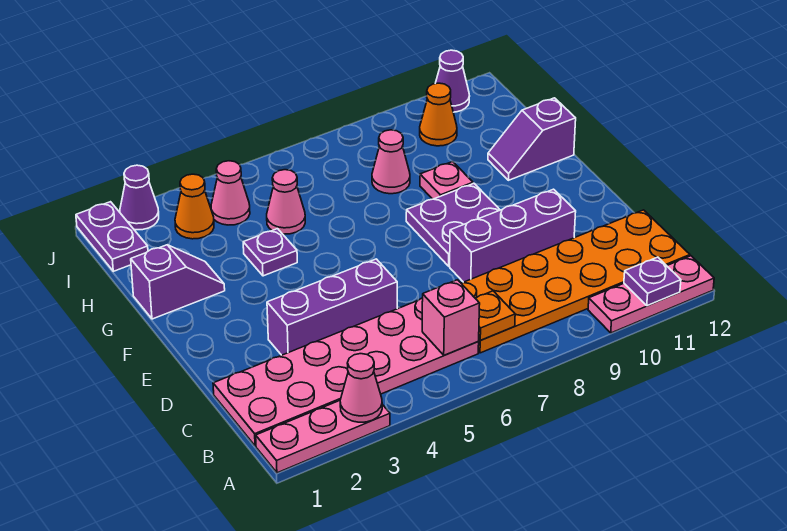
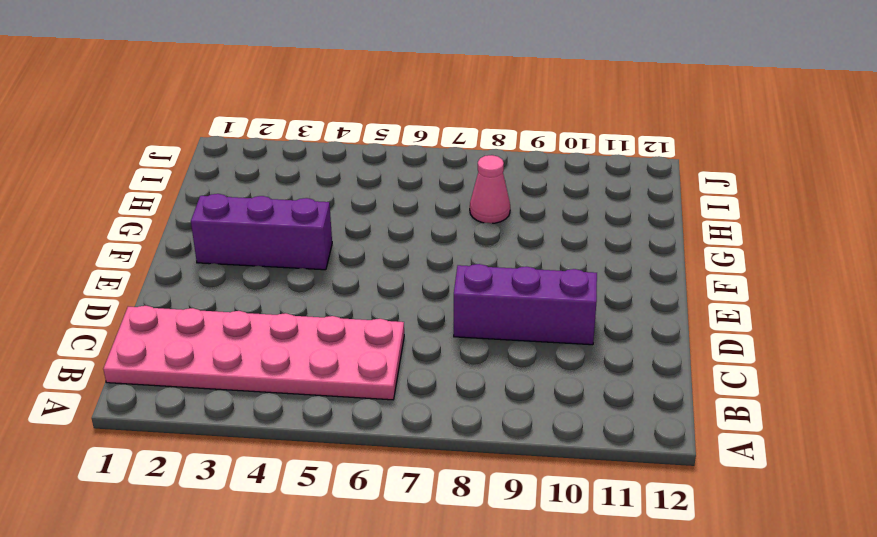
purple 1x3 brick [191,194,332,270] -> purple 1x3 brick moved to [267,259,397,355]
none -> pink 1x3 plate [256,401,390,473]
none -> pink 1x3 plate [588,256,714,333]
none -> orange 2x6 plate [461,210,690,353]

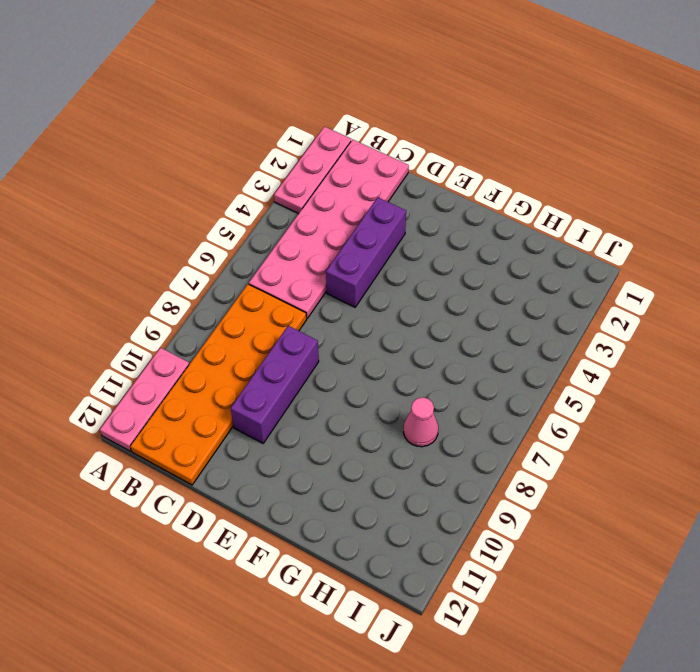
none -> purple 2x2 plate [406,184,500,266]
none -> purple 1x2 slope [131,245,225,319]
none -> purple 1x1 plate [243,229,297,276]

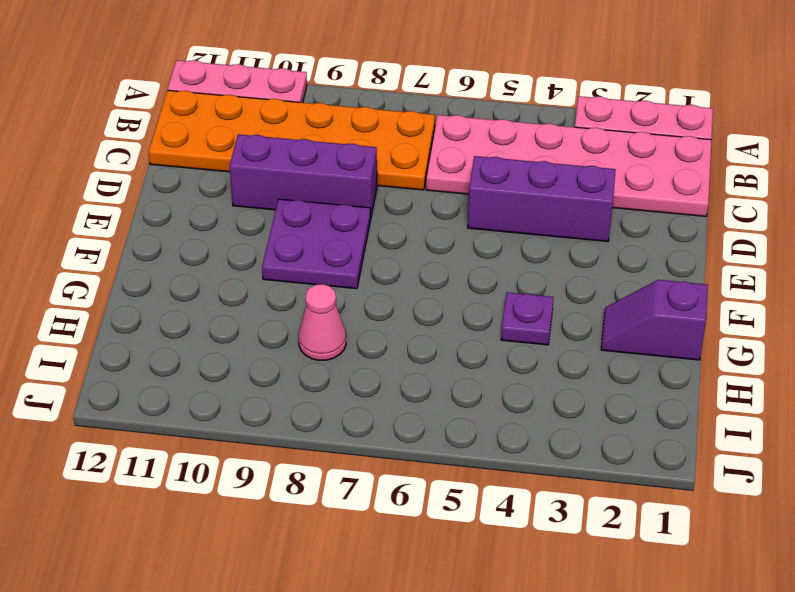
none -> pink 1x1 plate [420,162,473,199]
none -> purple 1x2 slope [488,98,576,180]
none -> pink 1x1 cone [267,170,305,234]

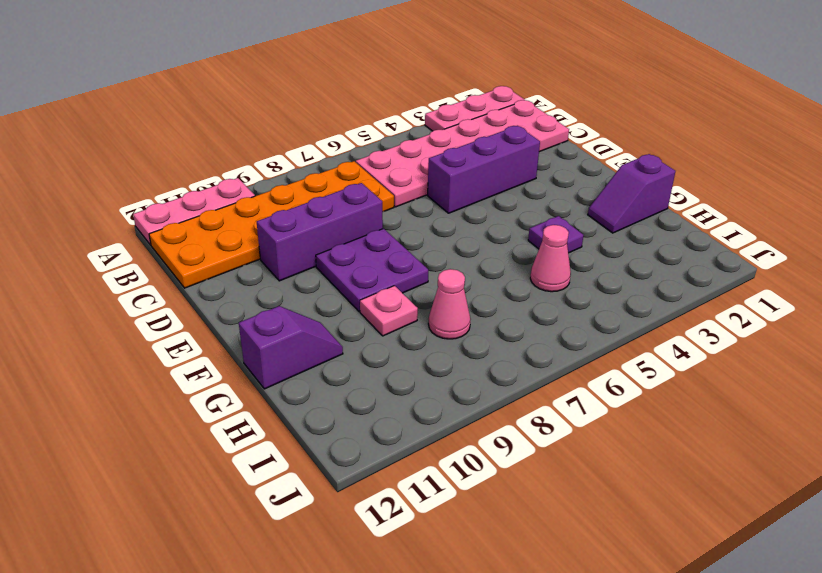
none -> purple 1x2 plate [76,202,148,271]
none -> orange 1x1 cone [175,174,214,239]
none -> pink 1x1 cone [211,161,250,225]

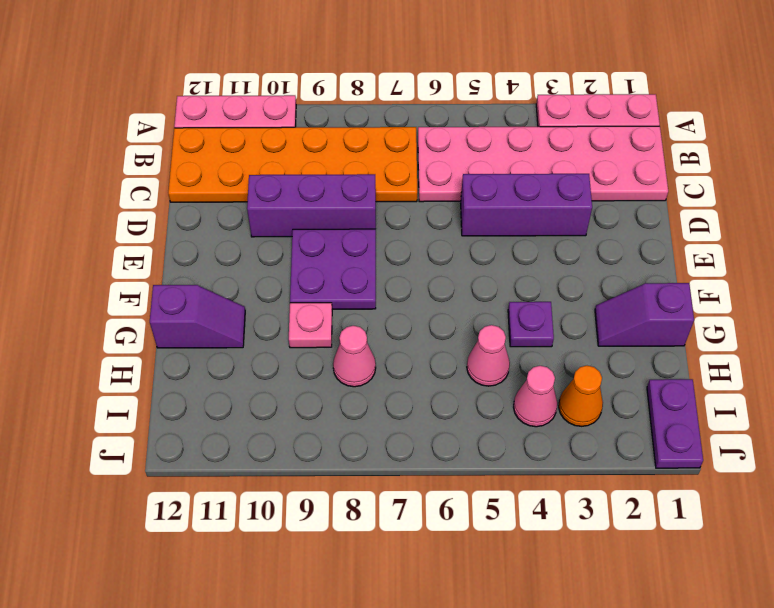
none -> orange 1x1 cone [420,83,457,146]
none -> purple 1x1 cone [120,165,159,230]
none -> purple 1x1 cone [435,50,469,112]

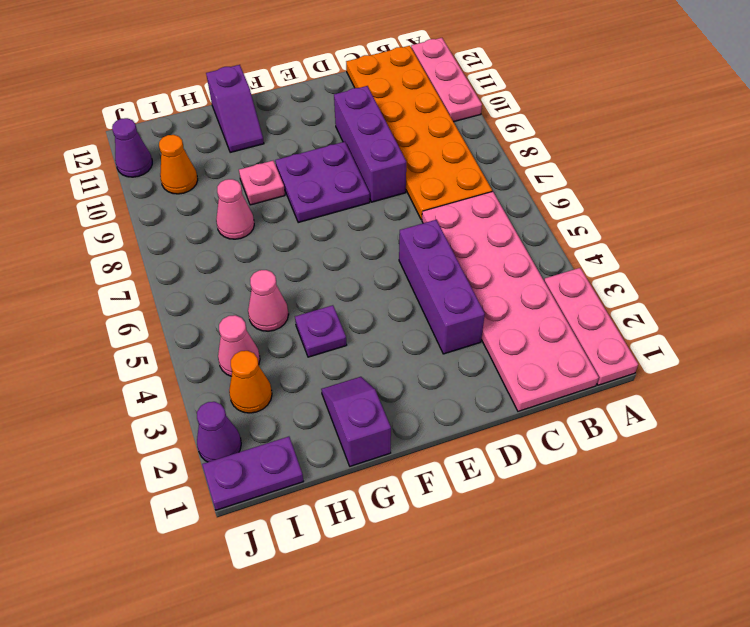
none -> pink 1x1 cone [340,354,382,422]
none -> purple 1x1 plate [624,257,681,306]
none -> pink 1x1 brick [422,280,480,355]

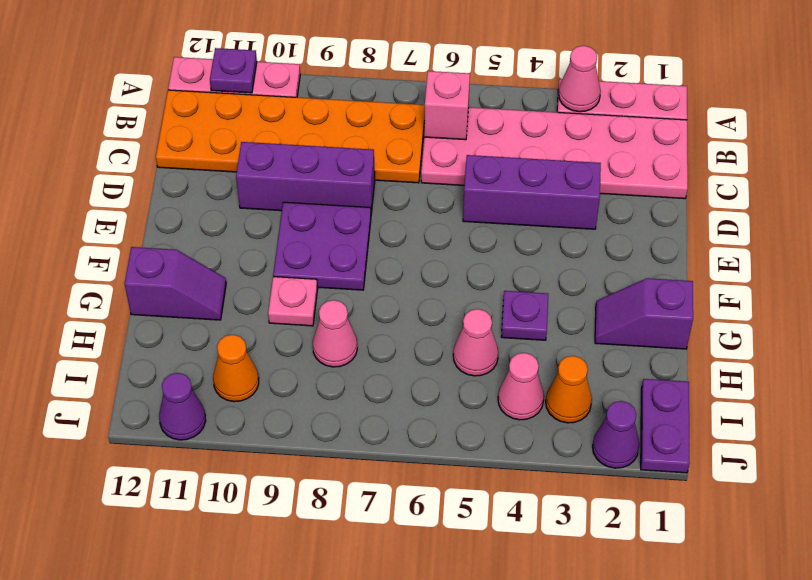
none -> orange 1x1 plate [475,291,515,340]

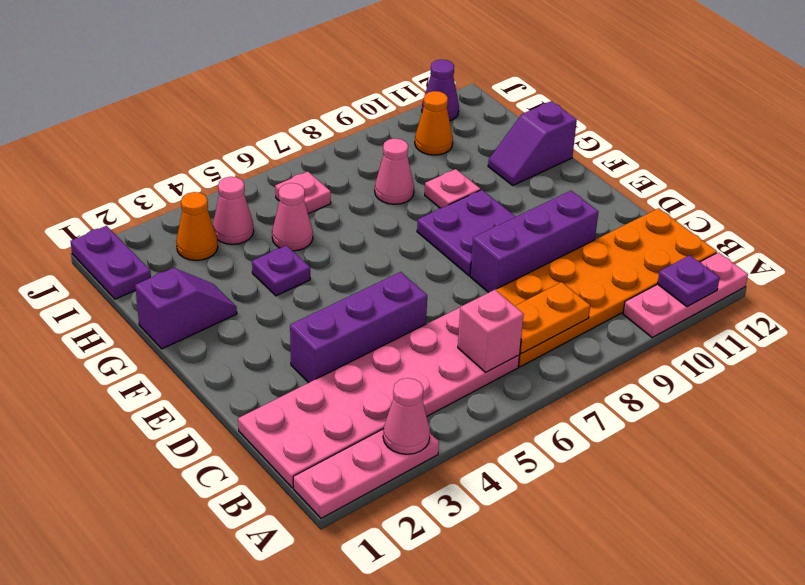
orange 1x2 plate [515,282,590,353] -> orange 1x1 plate [475,291,515,340]
pink 1x1 plate [275,172,331,214] -> none
none -> purple 1x1 cone [120,165,159,230]

